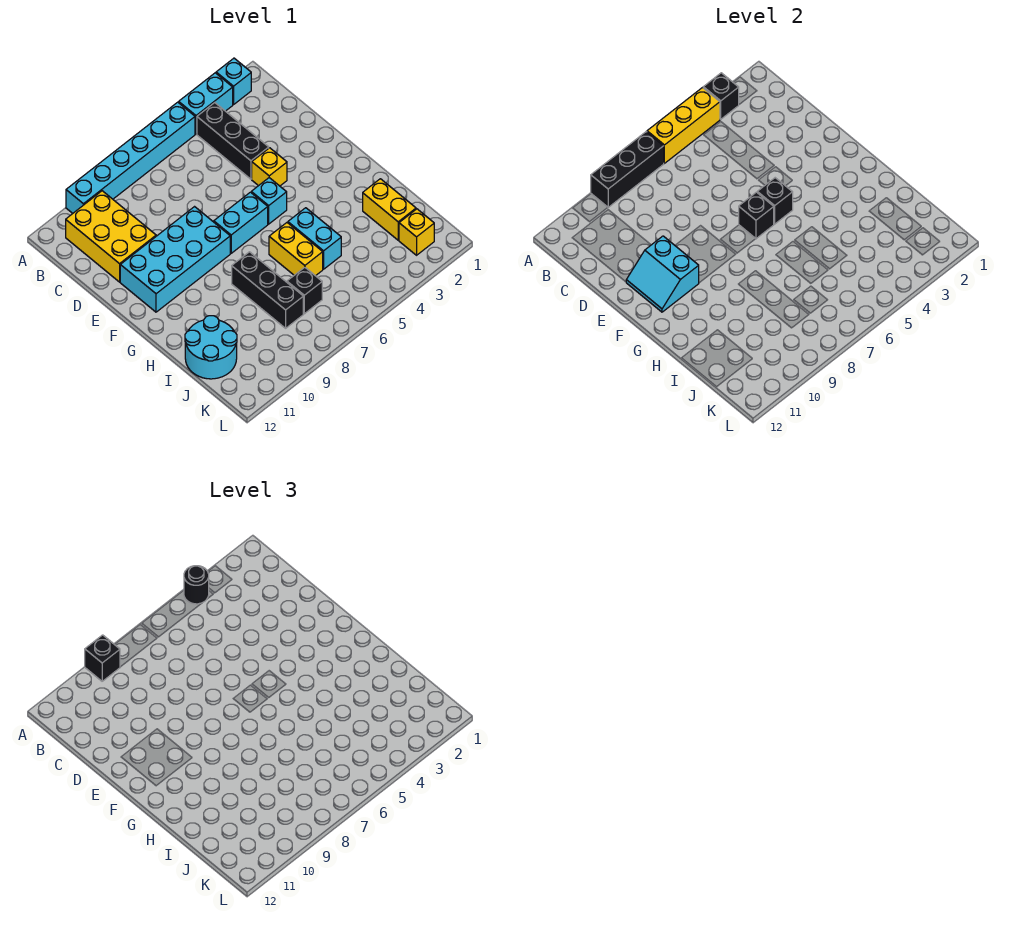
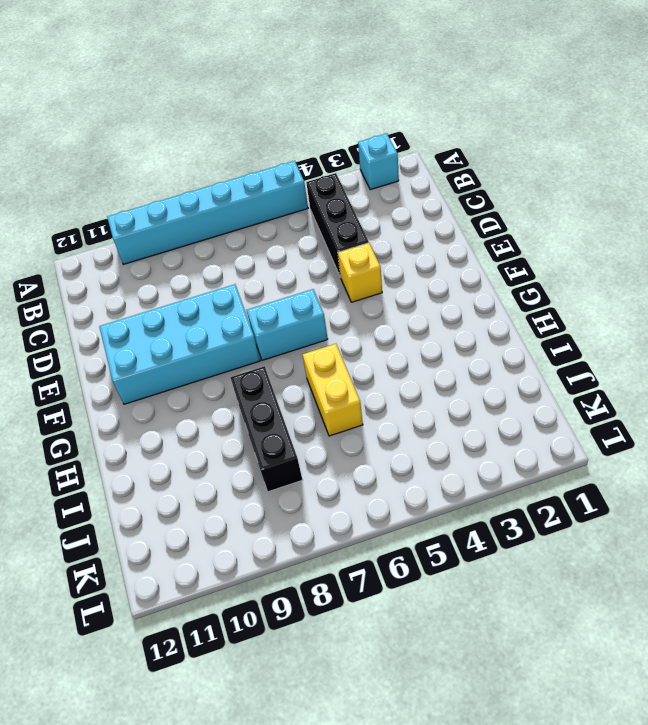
none -> cyan 1x2 brick [179,73,233,134]
none -> yellow 2x3 brick [66,191,156,282]
none -> cyan 1x1 brick [251,178,287,224]

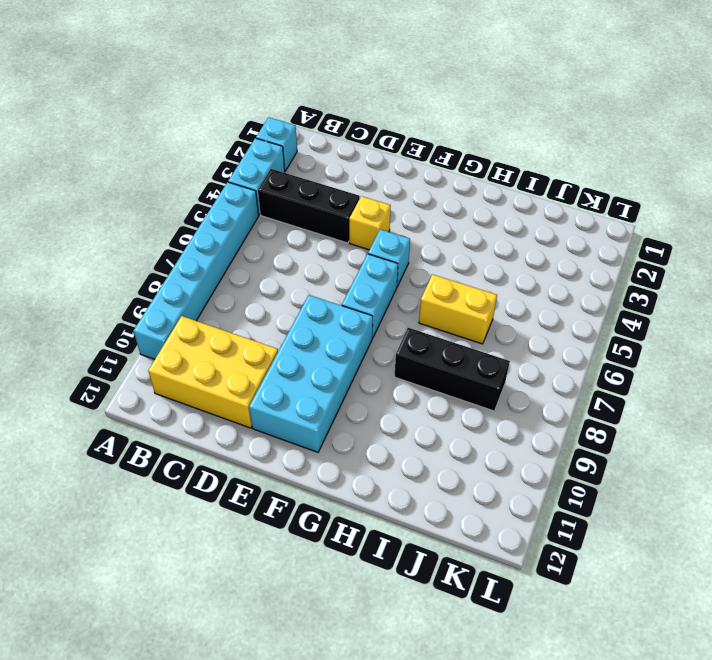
none -> cyan 1x2 brick [288,208,341,269]
none -> yellow 1x2 brick [363,179,416,240]
none -> cyan 2x2 round brick [185,316,237,379]

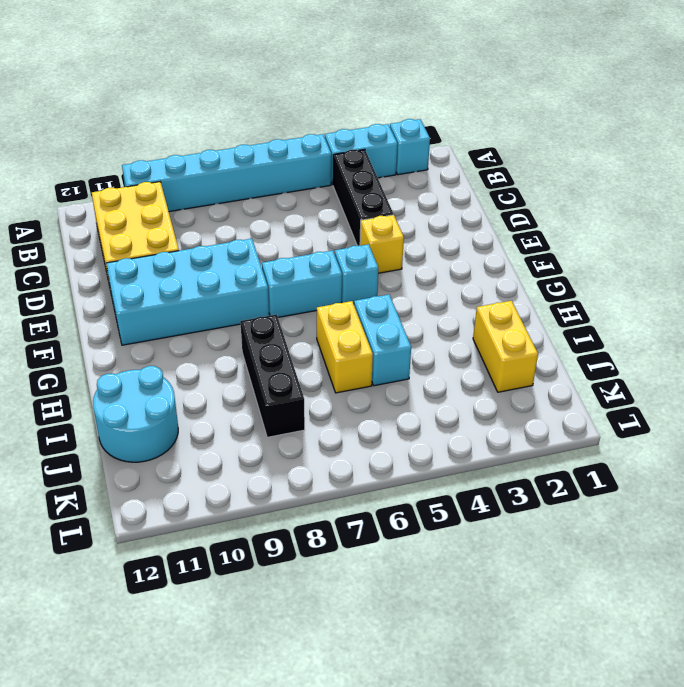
none -> black 1x1 brick [287,267,322,314]
none -> yellow 1x1 brick [399,209,434,255]
none -> black 1x1 brick [703,73,739,119]

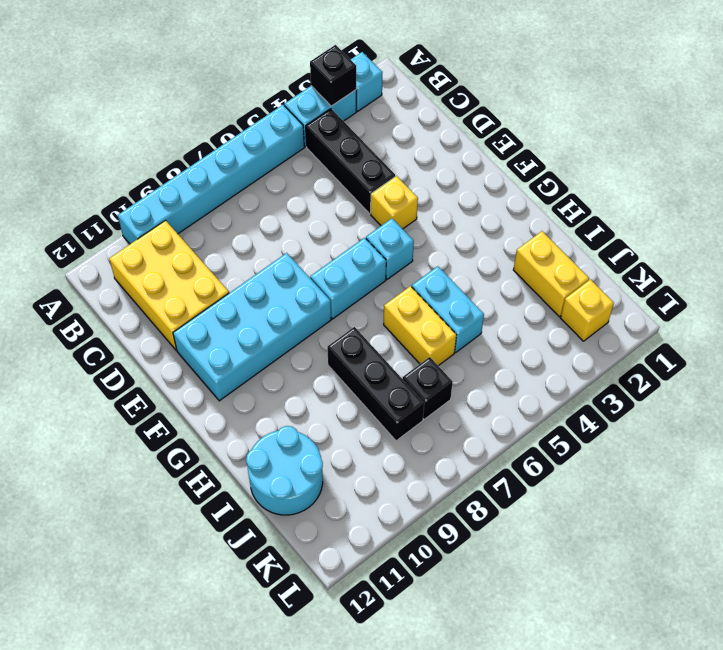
none -> yellow 1x3 brick [647,88,720,163]
none -> black 1x3 brick [591,132,664,207]
none -> cyan 2x2 slope [626,236,699,312]

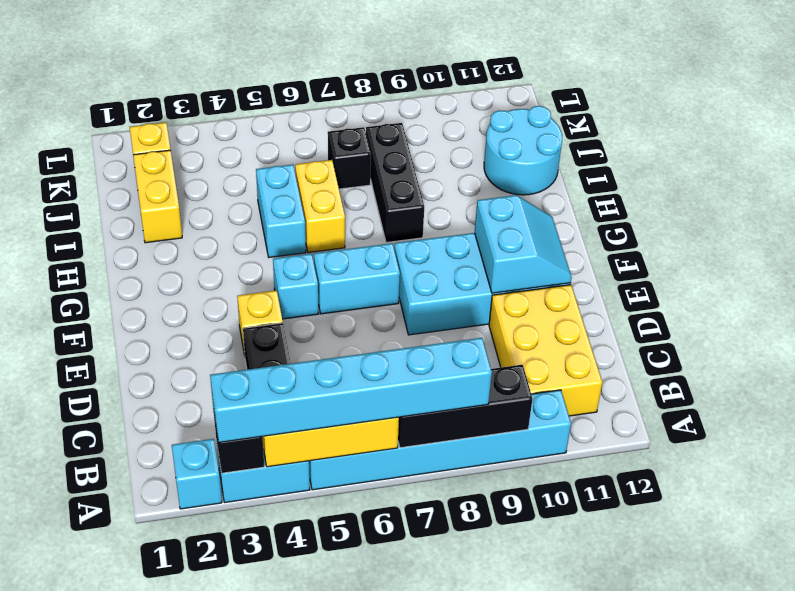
cyan 1x6 brick [210,338,492,443] -> black 1x1 round brick [184,566,209,604]
none -> black 1x1 brick [757,178,793,224]
none -> black 1x1 brick [739,192,774,239]
none -> black 1x1 brick [85,635,120,681]

